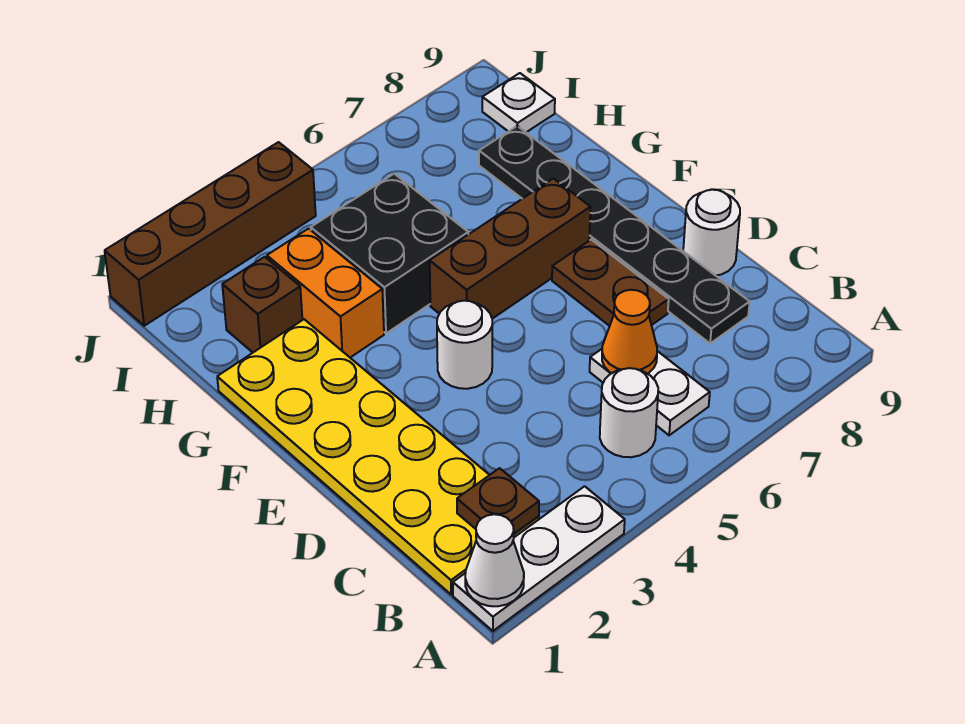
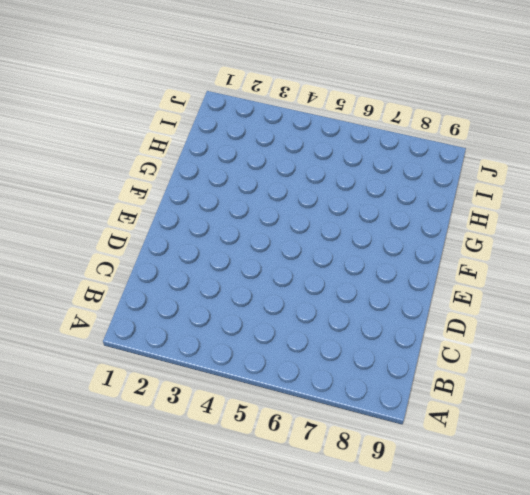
none -> white 1x3 plate [453,486,625,631]
none -> yellow 2x6 plate [217,319,539,595]
none -> white 1x1 round brick [600,368,658,457]

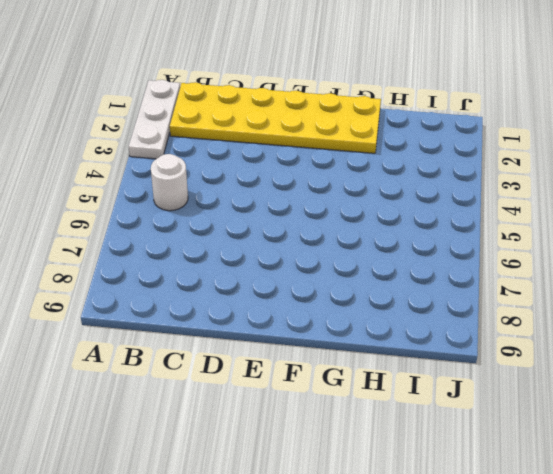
none -> white 1x2 plate [590,349,710,435]
none -> black 1x6 plate [479,126,750,343]
none -> brown 1x2 plate [552,240,669,326]

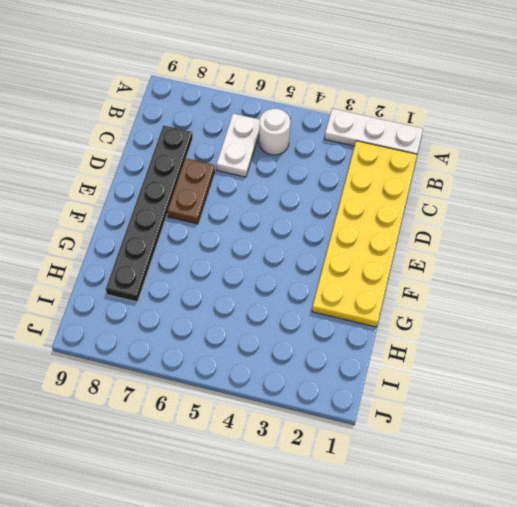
none -> white 1x1 round brick [683,190,740,276]
none -> white 1x1 round brick [437,301,492,389]
none -> brown 1x3 brick [430,178,590,319]

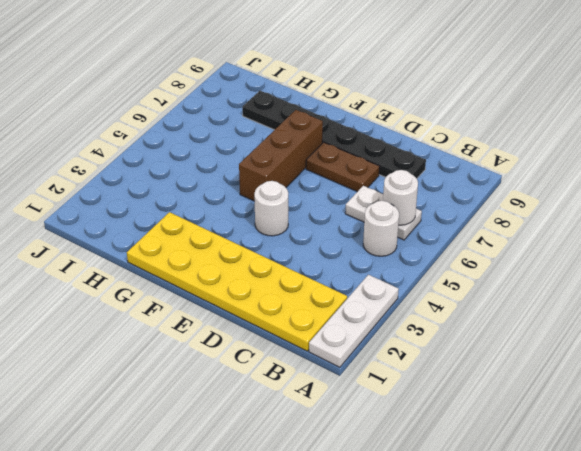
white 1x1 round brick [383,170,418,225] -> white 1x1 round brick moved to [683,190,740,276]
none -> orange 1x2 brick [267,229,384,358]
none -> black 2x2 brick [311,174,468,333]
none -> brown 1x1 brick [222,257,302,352]

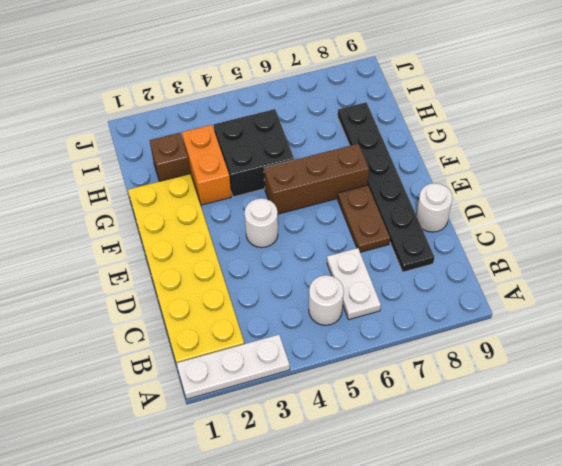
none -> white 1x1 plate [482,73,555,132]
none -> brown 1x4 brick [105,142,316,326]
none -> white 1x1 cone [465,514,524,606]

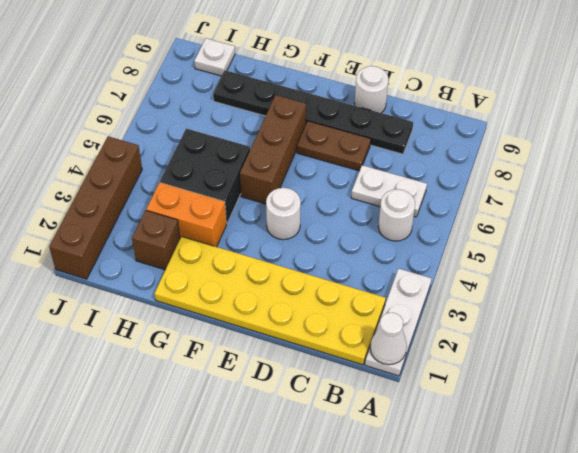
none -> brown 1x1 plate [457,468,539,534]
none -> orange 1x1 cone [602,290,657,374]

